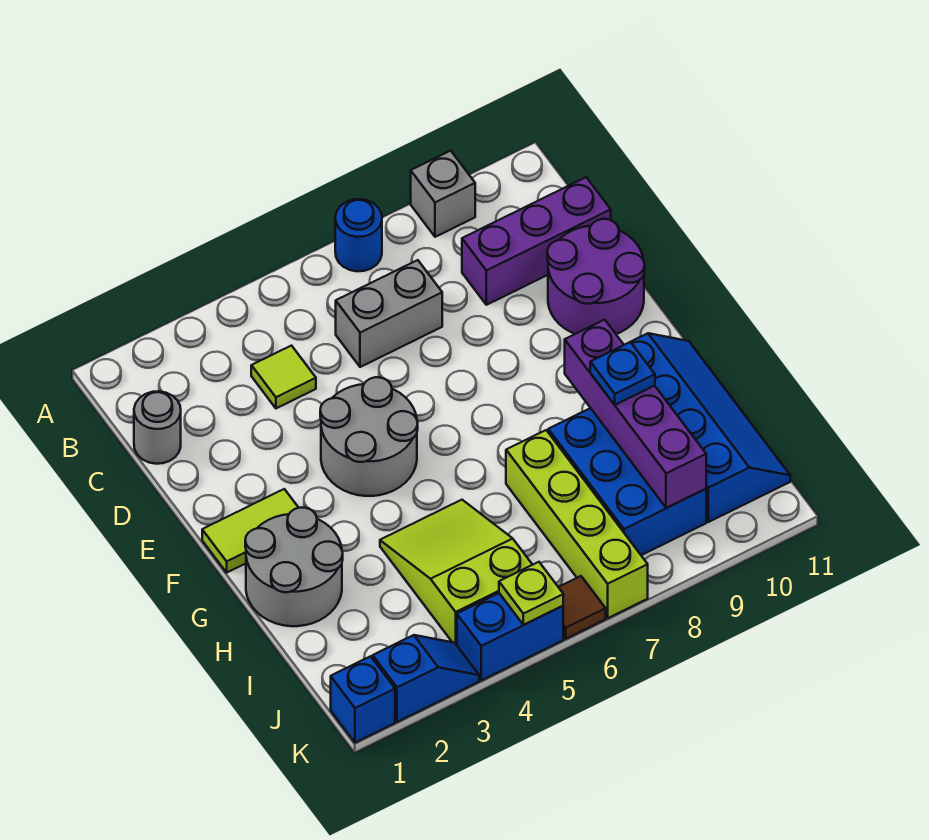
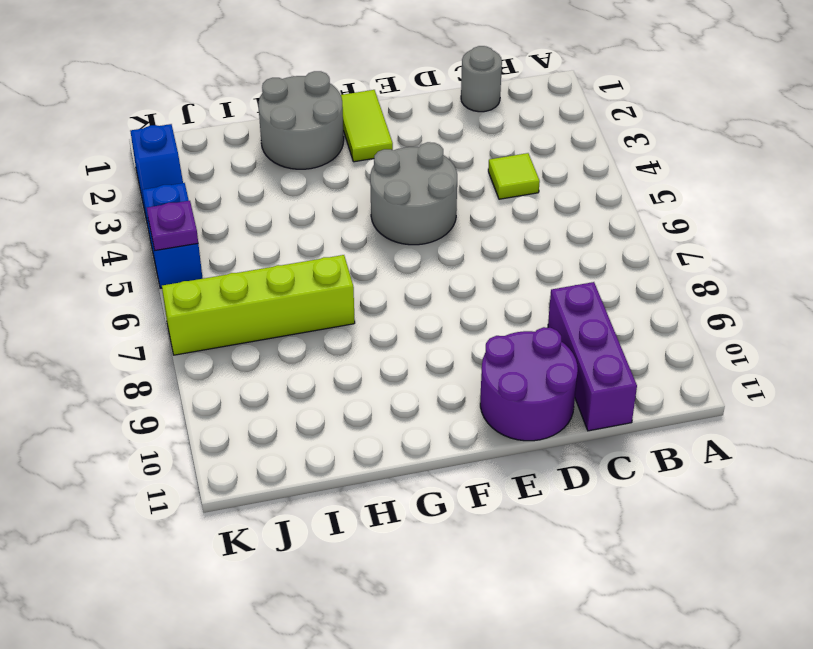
purple 1x1 plate [147,201,198,250] -> lime 1x1 plate [499,562,563,625]
none -> blue 1x1 round brick [335,199,382,271]
none -> grey 1x1 brick [411,151,475,237]
none -> grey 1x2 brick [336,260,442,367]

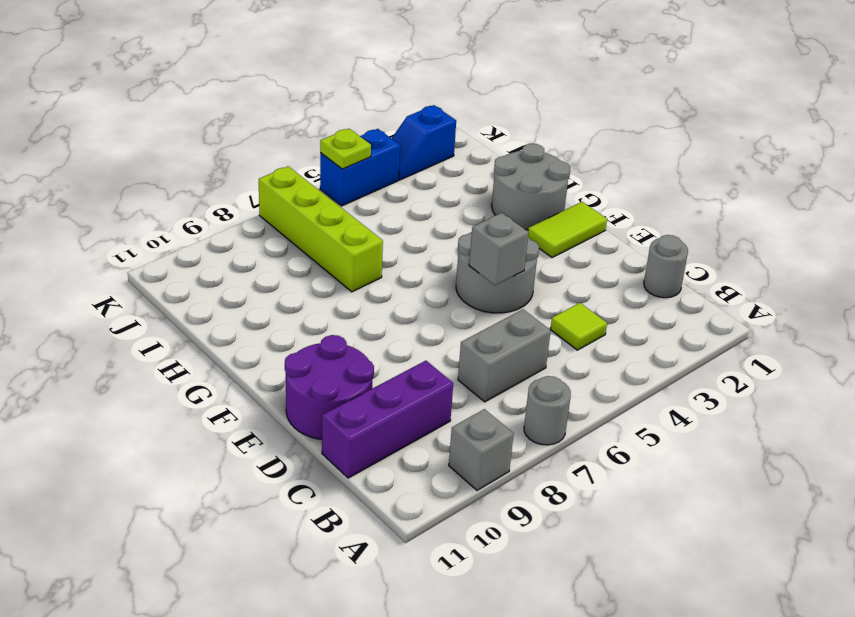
grey 1x1 round brick [524,376,571,445] -> blue 1x1 round brick [335,199,382,271]
grey 1x1 brick [469,213,528,285] -> none
none -> blue 2x4 slope [631,333,790,522]
none -> lime 2x3 slope [380,500,532,645]
none -> blue 2x3 brick [548,408,706,555]

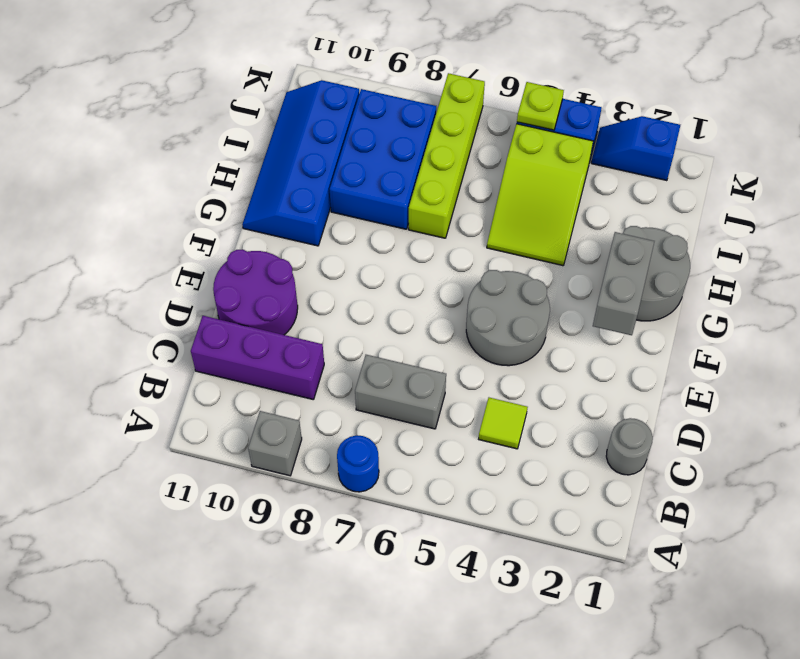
grey 1x2 brick [593,232,654,335] -> none
none -> lime 1x2 tile [202,489,299,572]
none -> blue 1x1 brick [331,656,395,743]
none -> brown 1x1 tile [559,576,606,639]

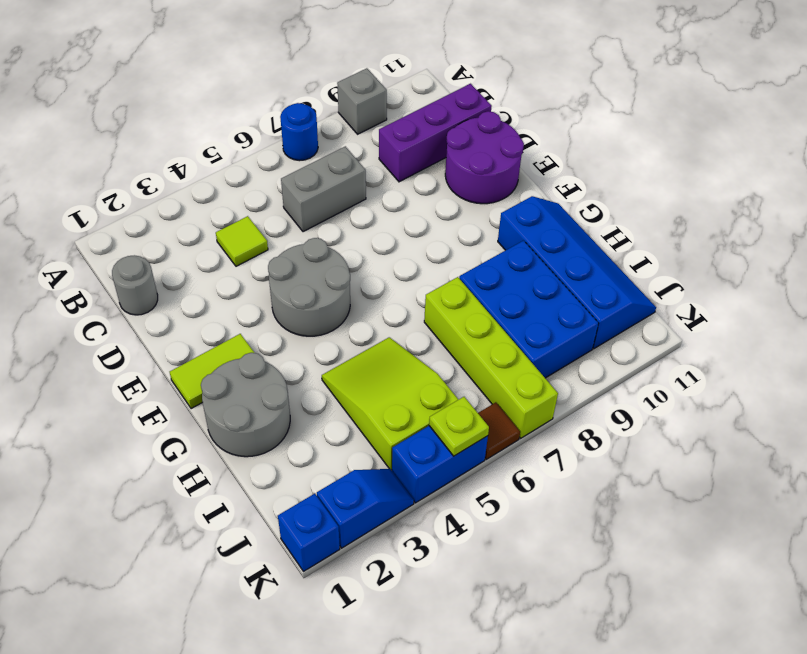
none -> purple 1x4 brick [565,320,706,508]
none -> blue 1x1 plate [590,342,655,405]

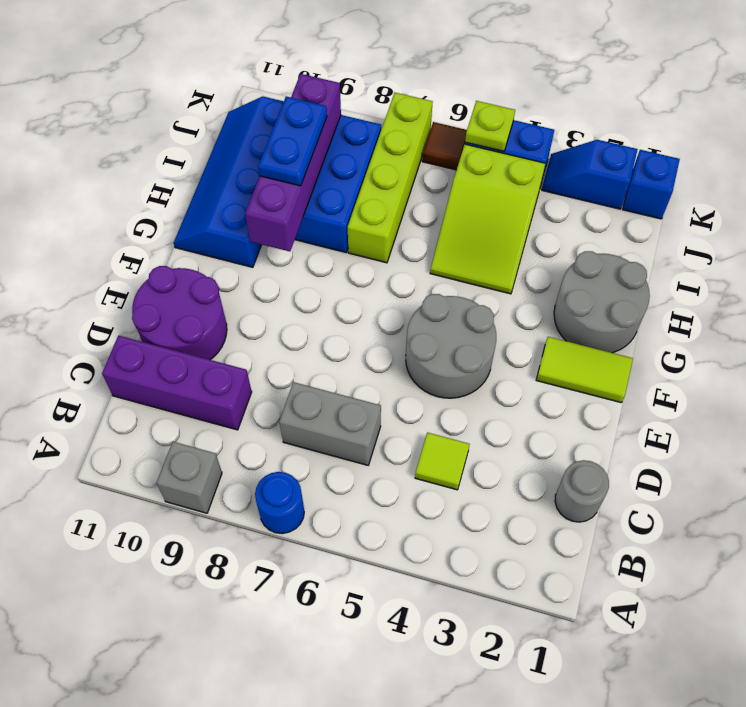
blue 1x2 plate [258,97,327,186] -> blue 1x1 plate [590,342,655,405]

